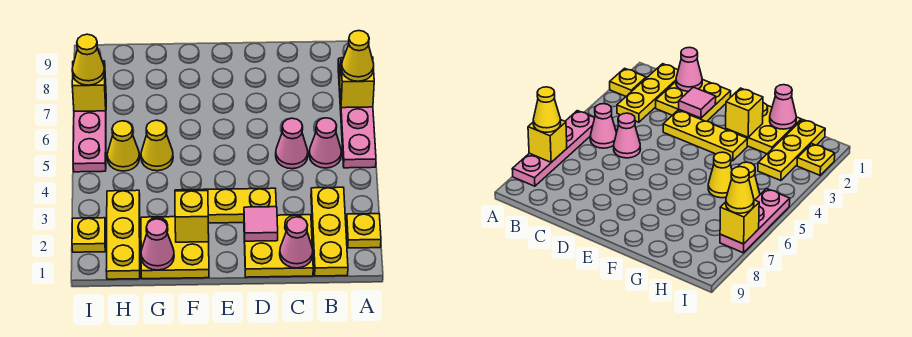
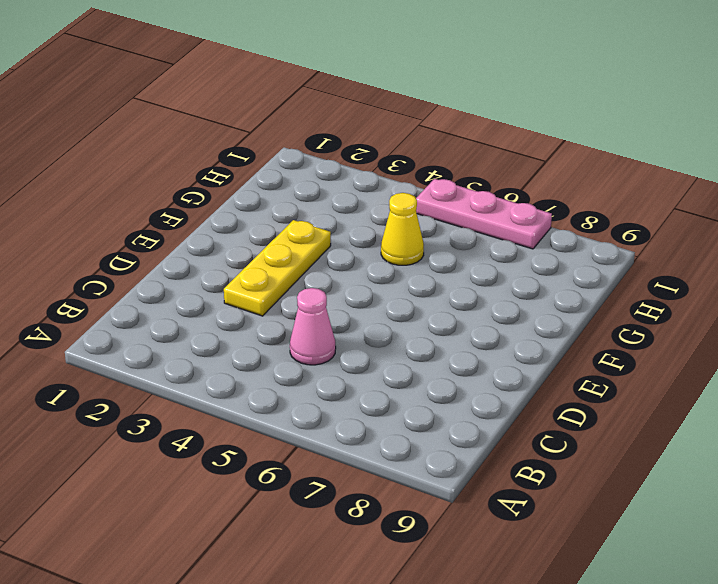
none -> yellow 1x1 plate [346,214,381,248]
none -> pink 1x4 plate [338,58,376,168]
none -> yellow 1x3 plate [311,187,348,276]

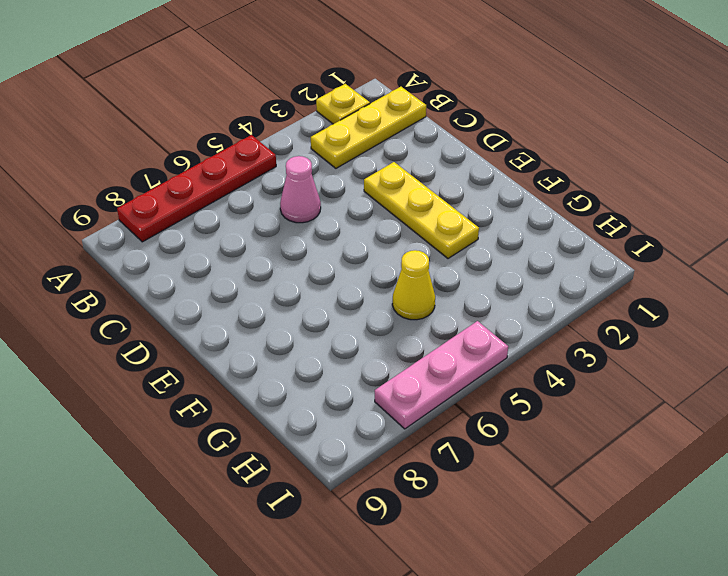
red 1x4 plate [117,135,276,242] -> pink 1x4 plate [338,58,376,168]
none -> pink 1x1 cone [309,118,341,168]
none -> yellow 2x2 plate [244,215,313,277]
none -> yellow 2x2 plate [141,217,209,279]

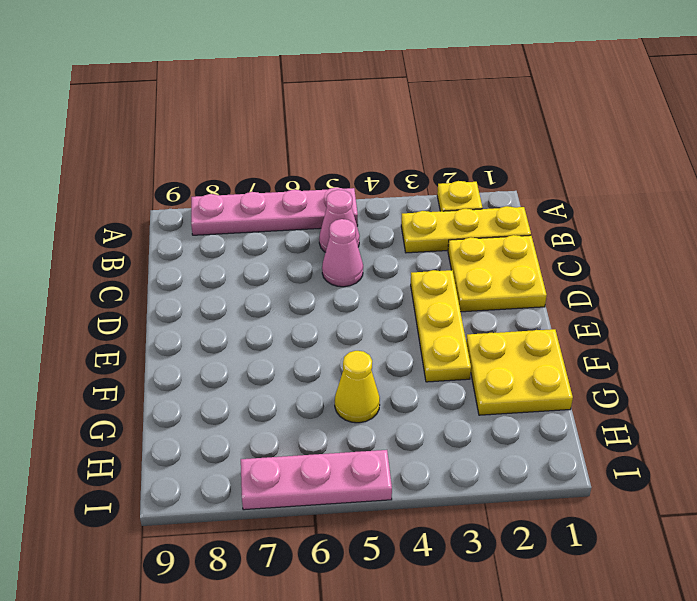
none -> yellow 1x3 plate [106,190,140,279]
none -> yellow 1x1 cone [107,121,140,171]
none -> yellow 1x1 plate [72,218,106,252]

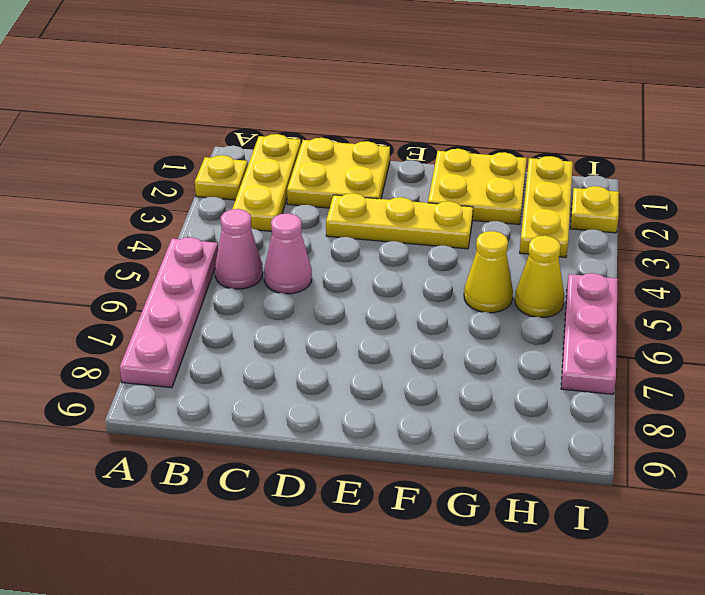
none -> yellow 1x1 brick [340,57,374,108]
none -> pink 1x1 cone [280,217,313,268]
none -> pink 1x1 tile [244,207,278,241]

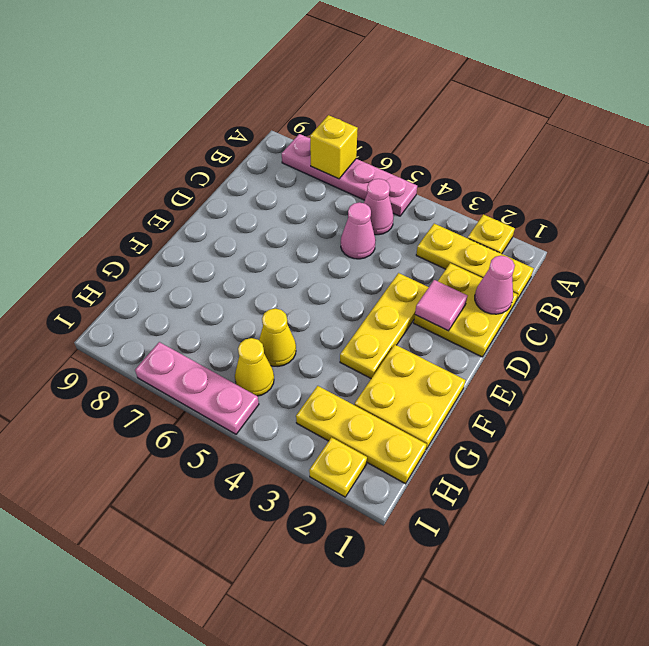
none -> yellow 1x1 brick [175,191,209,242]
none -> pink 1x1 cone [141,219,174,270]
none -> yellow 1x1 brick [72,61,106,111]

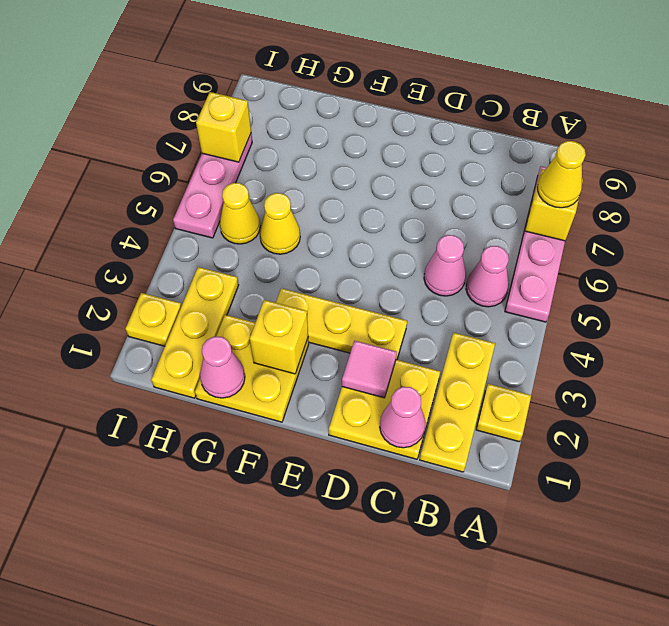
none -> yellow 1x1 cone [72,34,105,85]

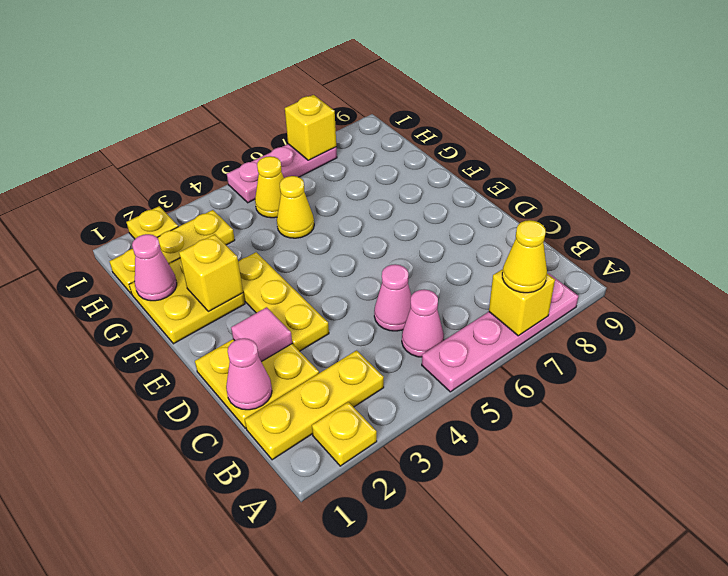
none -> yellow 1x1 cone [72,34,105,85]

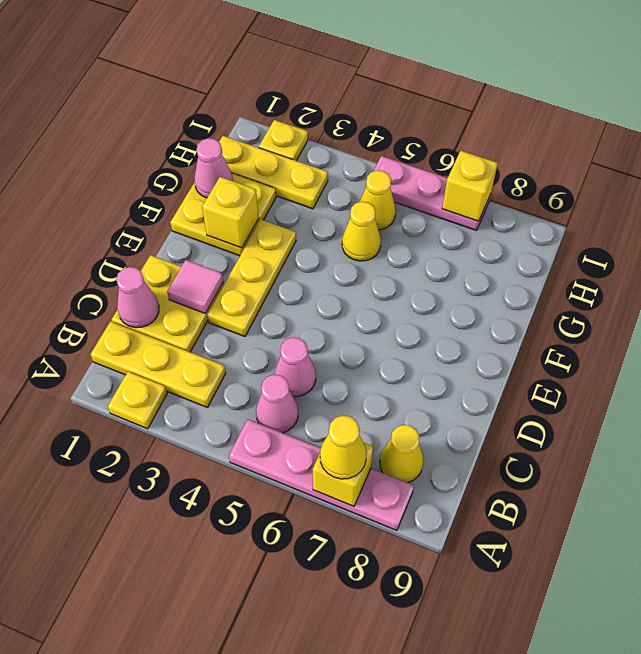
yellow 1x1 cone [380,425,423,483] -> yellow 1x1 cone moved to [72,34,105,85]

